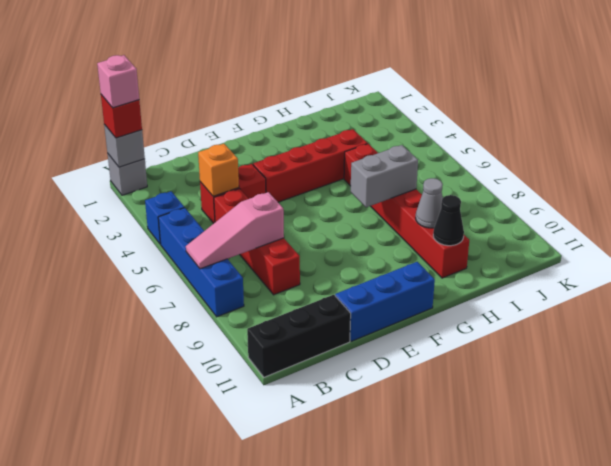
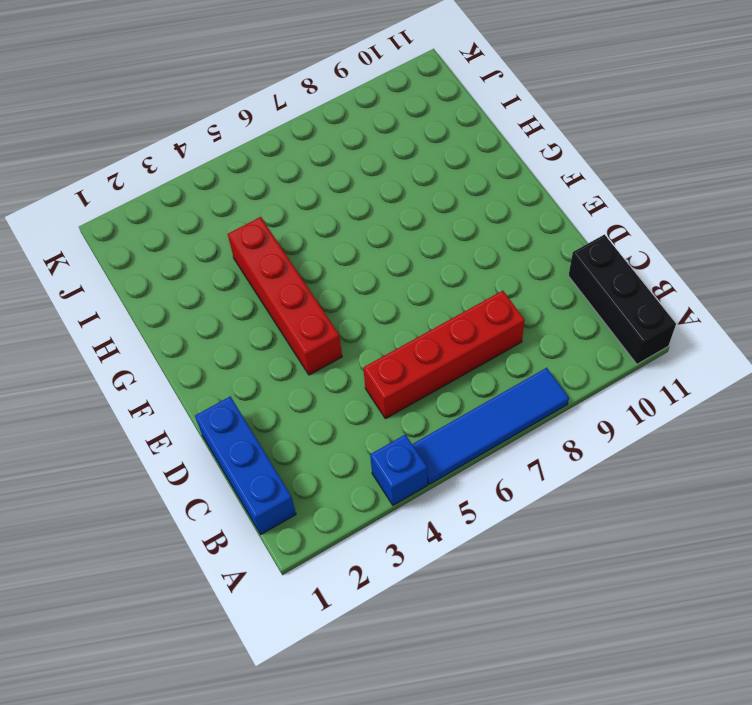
blue 1x4 tile [412,368,569,484] -> blue 1x4 brick [158,208,244,317]
blue 1x3 brick [195,396,296,534] -> blue 1x3 brick moved to [335,262,435,341]
none -> grey 1x1 brick [108,154,147,195]
none -> red 1x2 brick [200,164,266,224]
none -> red 1x6 brick [344,144,469,278]

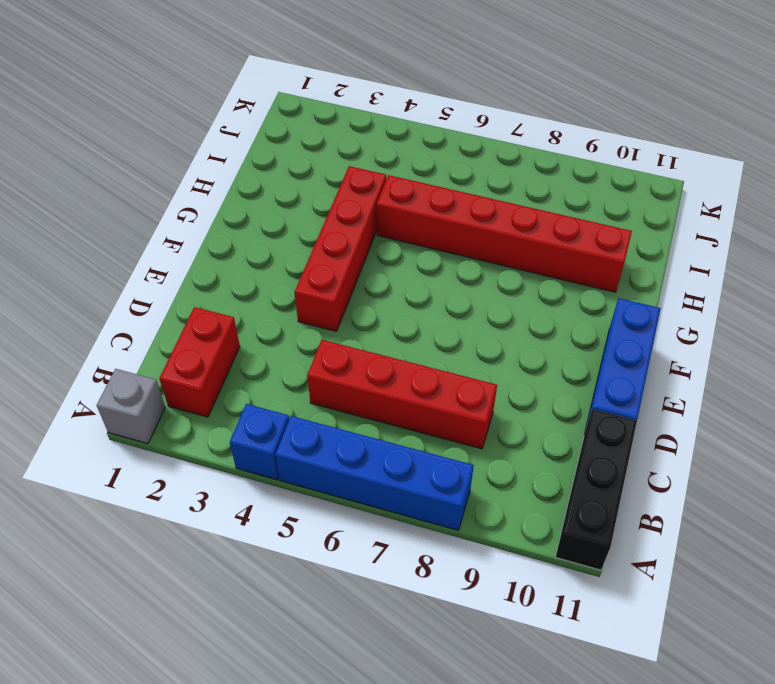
red 1x2 brick [159,307,240,417] -> red 1x2 brick moved to [200,164,266,224]
none -> grey 1x1 brick [104,124,145,167]
none -> pink 1x3 slope [186,192,284,269]
none -> orange 1x1 brick [198,144,239,196]

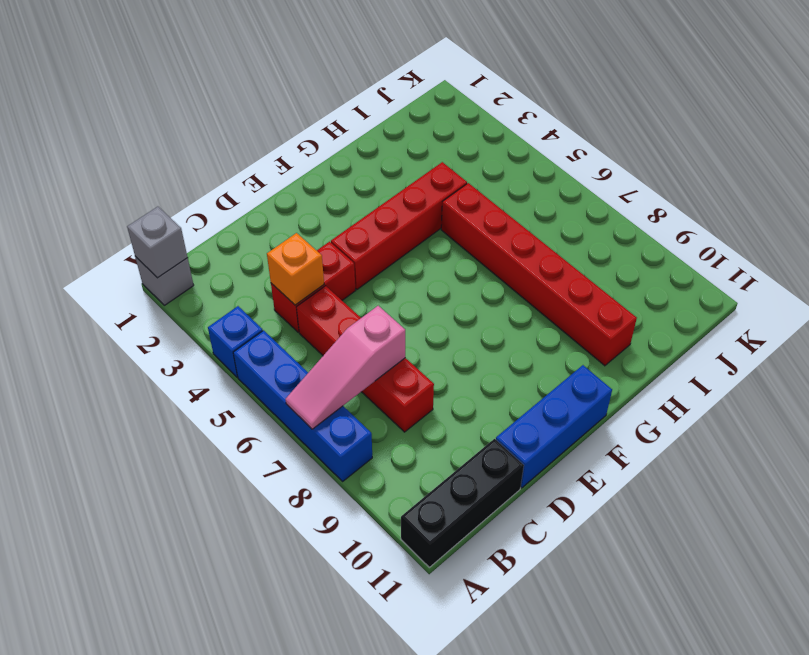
none -> grey 1x2 brick [351,145,418,207]
none -> grey 1x1 cone [416,178,443,228]
none -> black 1x1 cone [433,195,464,246]

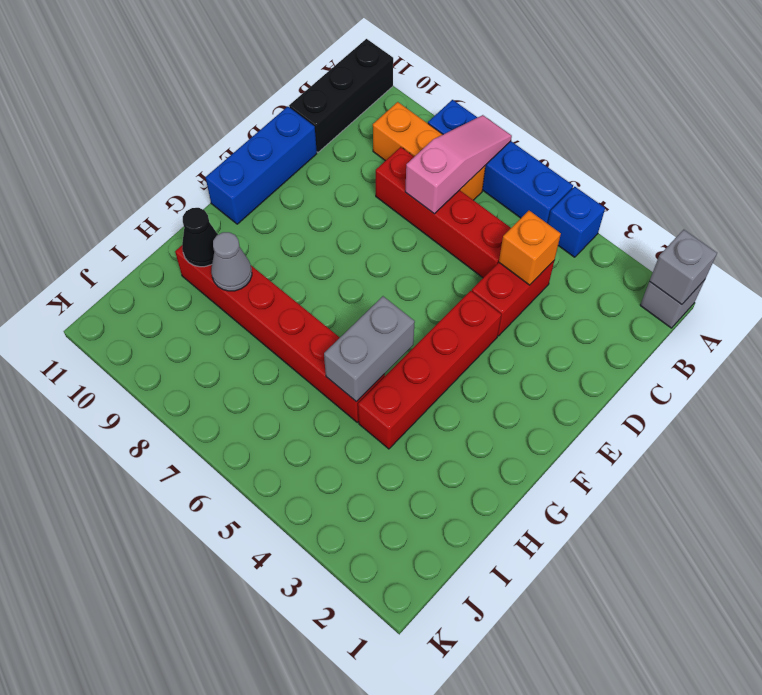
orange 1x3 brick [373,102,486,200] -> none
grey 1x2 brick [324,296,415,402] -> grey 1x2 brick moved to [351,145,418,207]
none -> red 1x1 brick [101,95,142,138]
none -> pink 1x1 brick [97,55,139,108]

